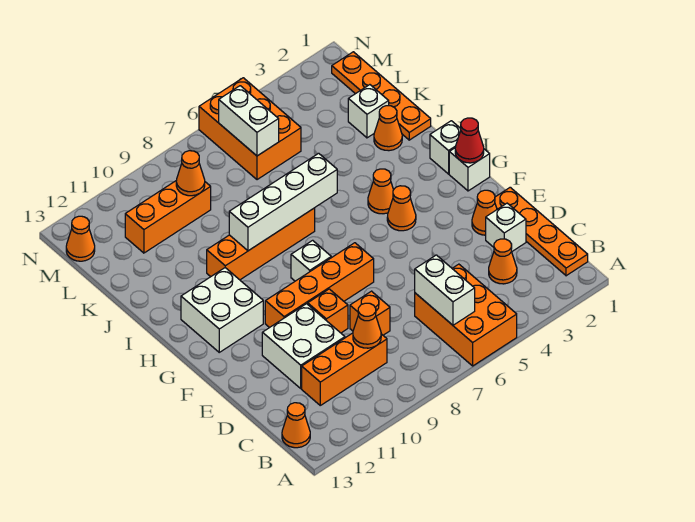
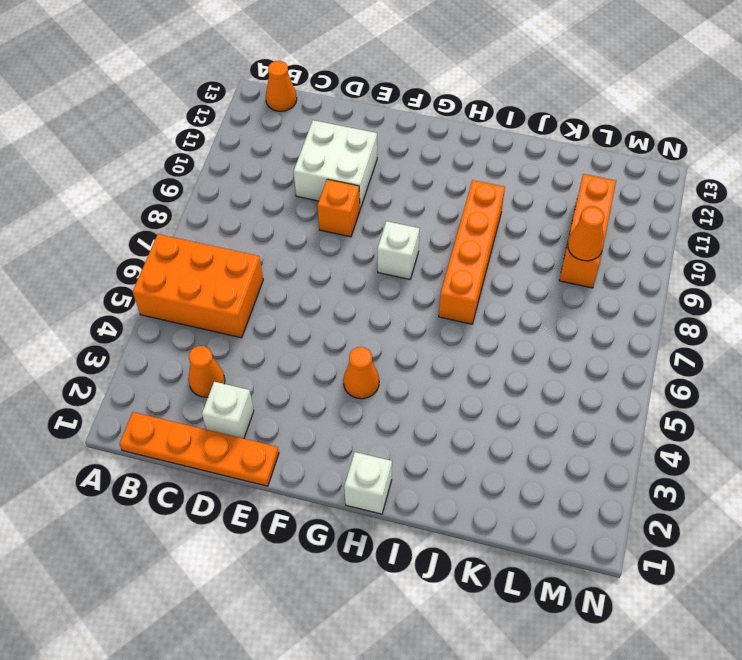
none -> orange 1x3 brick [302,333,387,405]
none -> orange 1x1 brick [350,291,390,335]
none -> orange 1x1 cone [472,190,497,235]
none -> orange 1x4 brick [265,243,374,328]

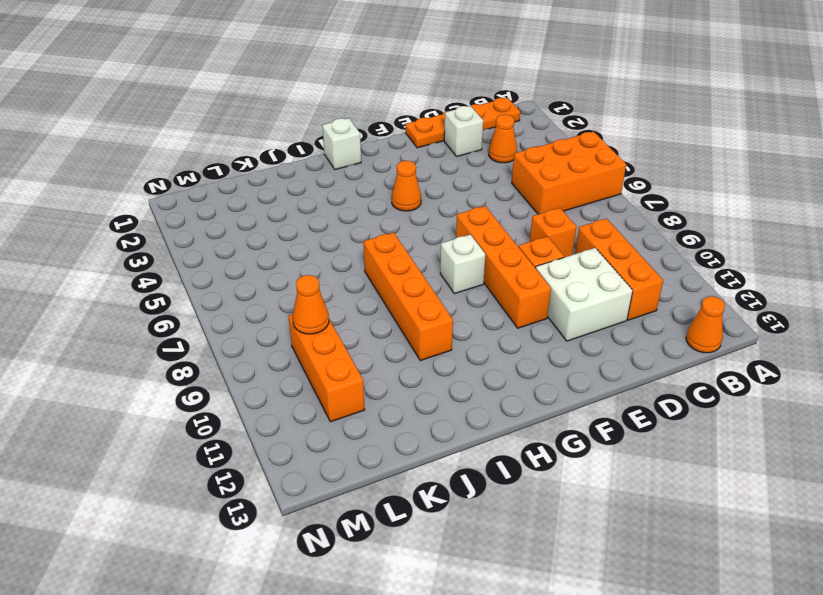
none -> orange 1x1 cone [472,190,497,235]
none -> white 1x1 brick [449,148,490,191]
none -> white 2x2 brick [181,268,263,352]
none -> orange 1x1 cone [368,169,393,214]

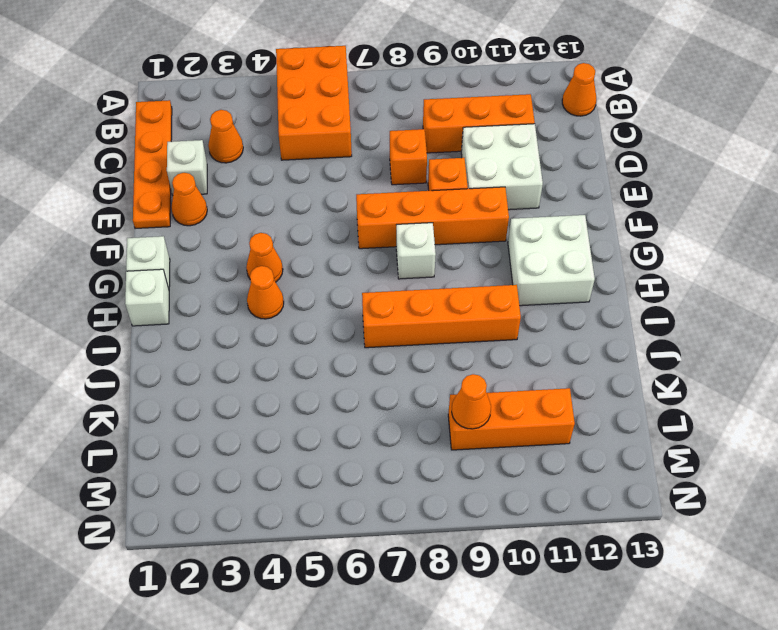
none -> orange 1x4 plate [332,52,431,140]
none -> orange 1x1 cone [374,106,402,151]
none -> white 1x1 brick [348,85,389,138]
none -> orange 2x3 brick [199,78,301,180]

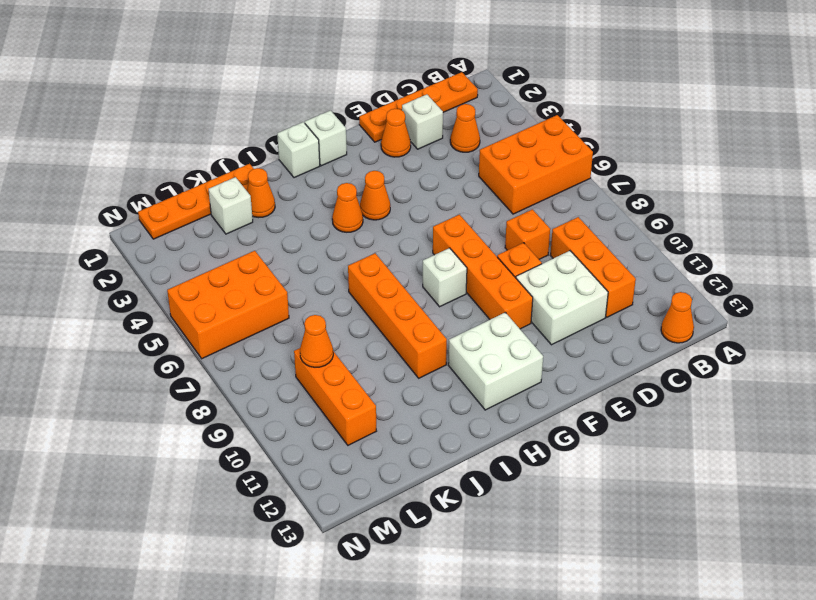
none -> orange 1x1 cone [66,216,95,261]
none -> white 1x2 brick [415,255,475,325]
none -> orange 1x1 cone [353,303,381,348]
none -> red 1x1 cone [455,118,484,163]

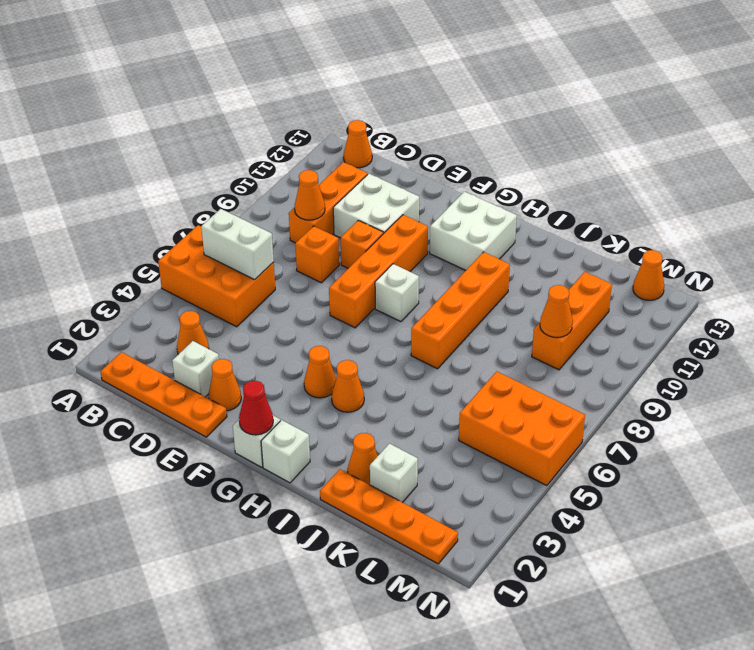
none -> white 1x4 brick [229,153,337,251]
none -> white 1x2 brick [219,86,279,156]

